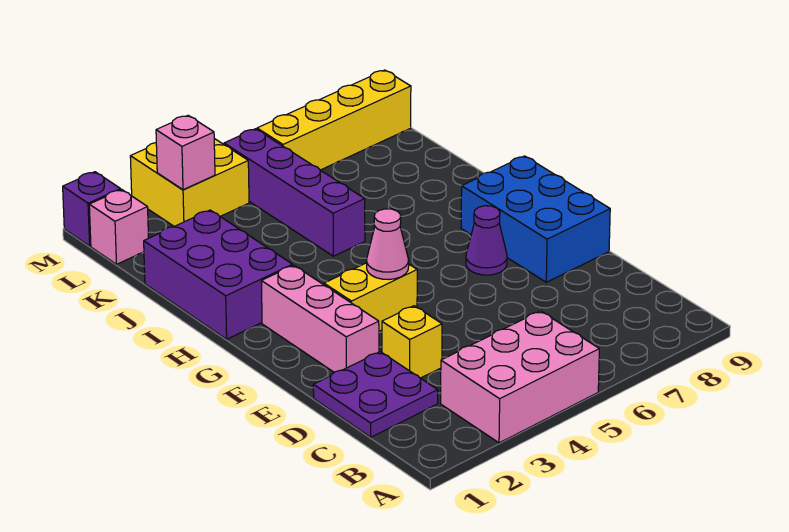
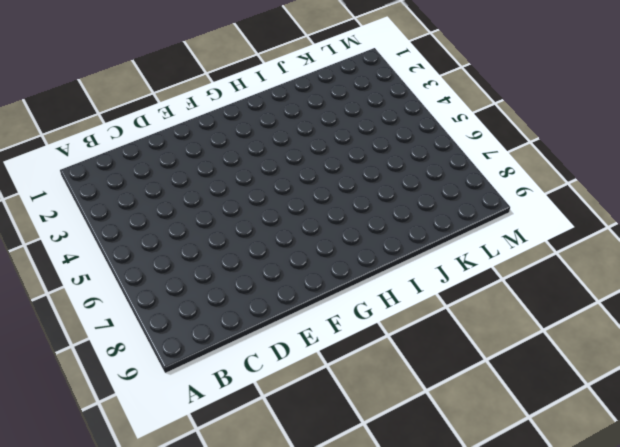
none -> pink 2x3 brick [441,311,599,443]
none -> purple 2x2 plate [313,352,438,437]
none -> yellow 1x1 brick [382,306,442,378]

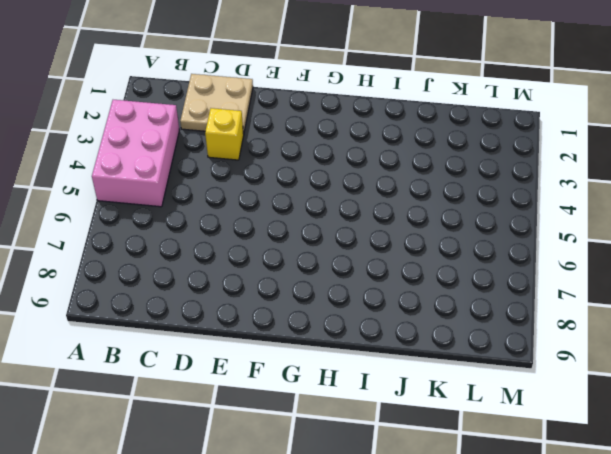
tan 2x2 plate [180,74,253,134] -> purple 2x2 plate [313,352,438,437]
none -> pink 1x3 brick [261,265,379,372]
none -> blue 2x3 brick [461,156,610,282]
none -> yellow 1x2 brick [324,263,417,331]

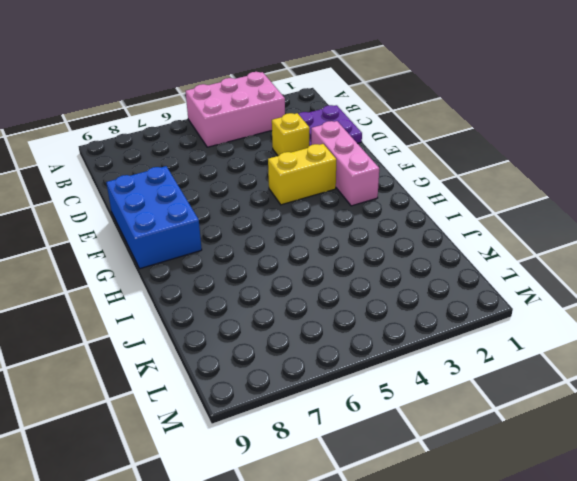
none -> purple 1x1 cone [466,206,507,275]
none -> purple 2x3 brick [144,210,293,339]
none -> purple 1x4 brick [224,129,365,256]

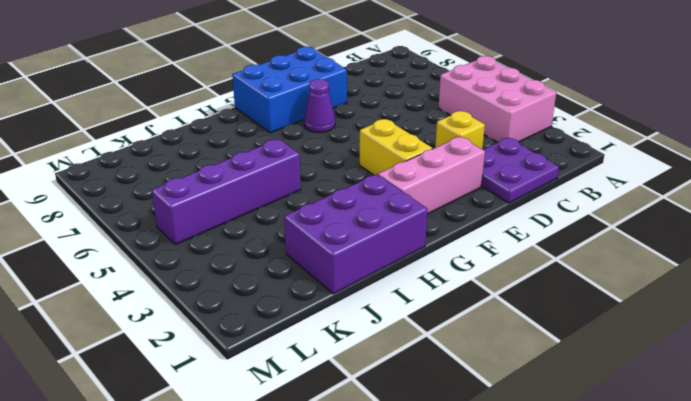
none -> pink 1x1 brick [89,190,148,264]
none -> yellow 2x2 brick [130,139,249,226]
none -> yellow 1x4 brick [257,70,411,170]

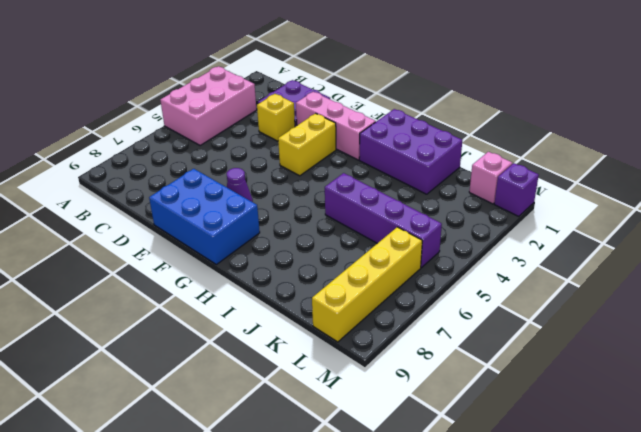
none -> yellow 2x2 brick [130,139,249,226]
none -> pink 1x1 cone [367,209,409,279]
none -> pink 1x1 brick [156,115,215,190]

